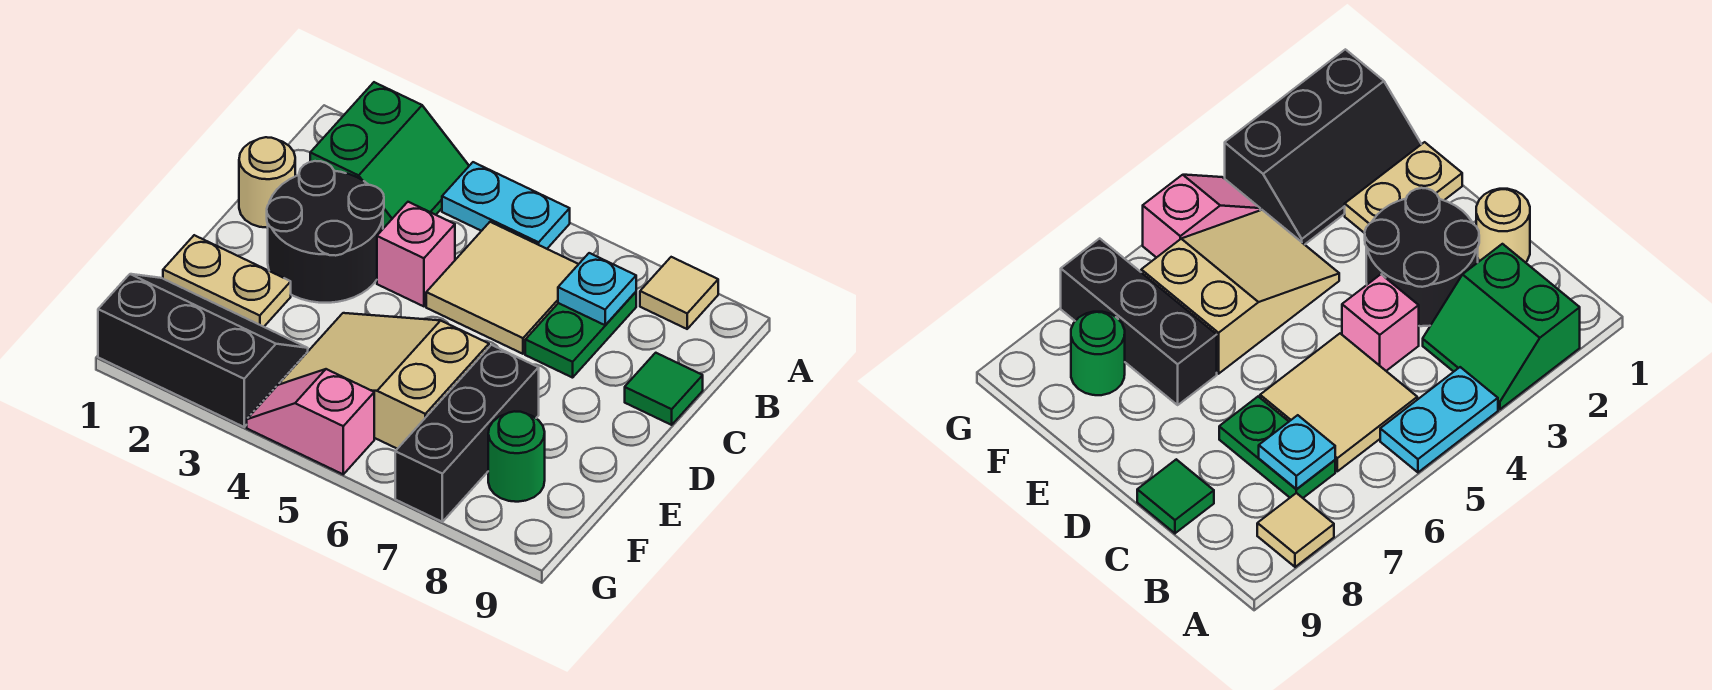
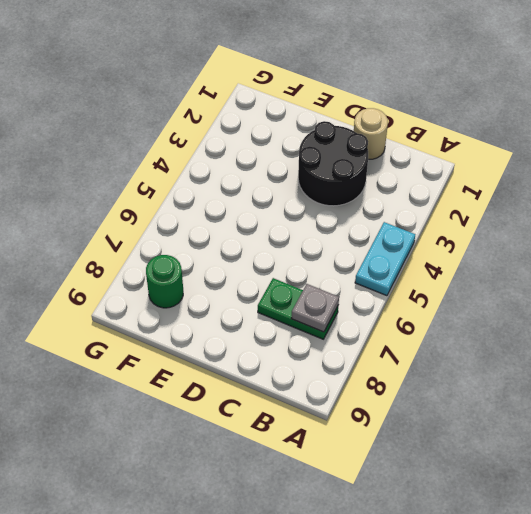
grey 1x1 plate [291,284,339,332] -> cyan 1x1 plate [558,253,636,325]
none -> green 2x2 slope [310,82,469,228]
none -> tan 1x1 tile [640,257,718,329]
none -> tan 2x2 tile [426,222,578,354]

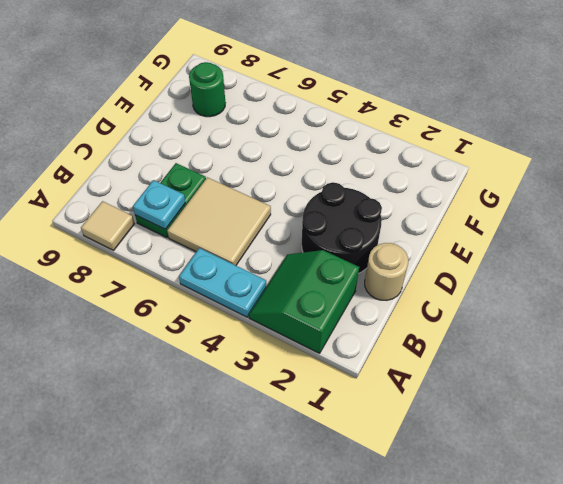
none -> pink 1x1 brick [377,202,455,306]
none -> green 1x1 tile [625,353,703,425]
none -> tan 1x2 plate [163,235,291,327]

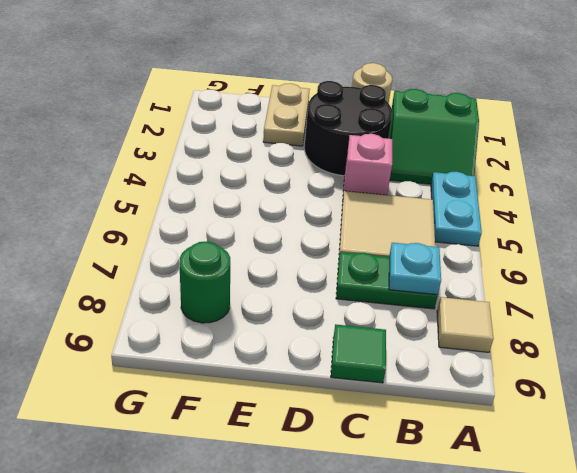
none -> tan 2x3 slope [279,313,489,449]
none -> black 1x3 brick [395,345,539,522]
none -> black 2x3 slope [98,274,308,427]

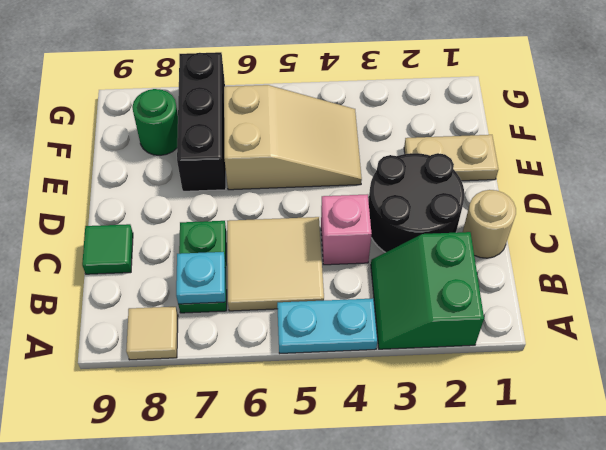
none -> black 2x3 slope [98,274,308,427]
none -> pink 1x2 slope [247,369,374,474]

